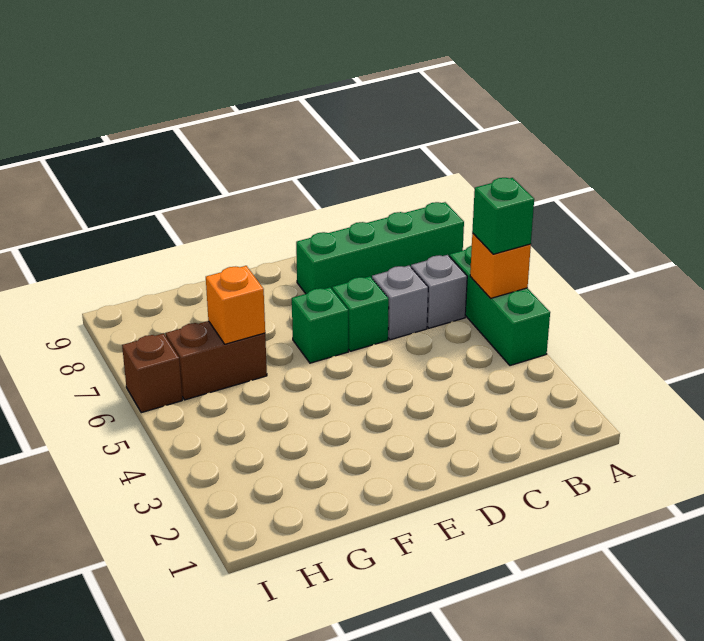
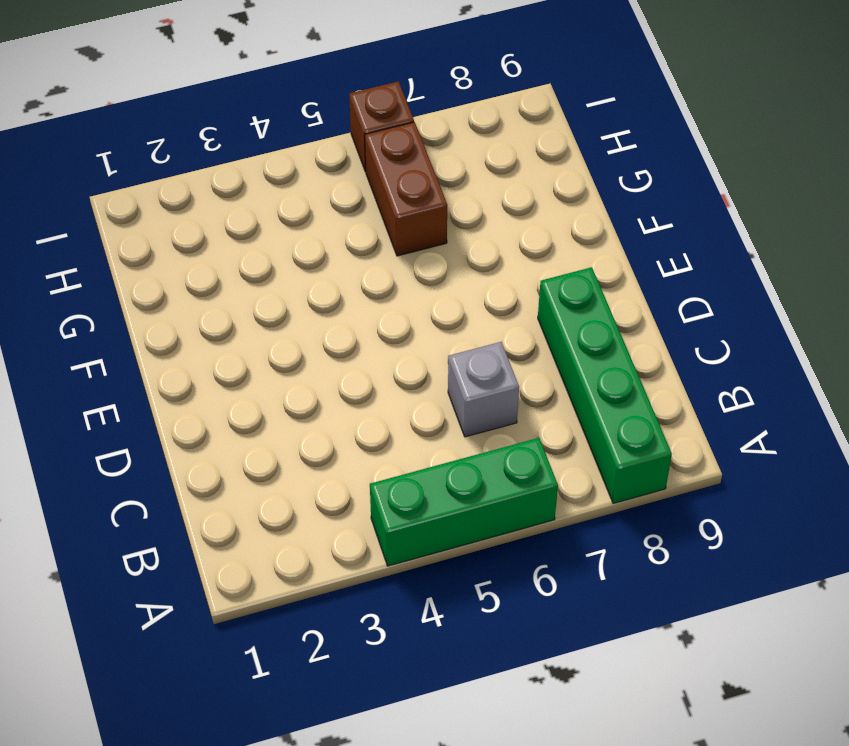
none -> grey 1x1 brick [411,255,467,328]
none -> green 1x1 brick [332,276,389,351]

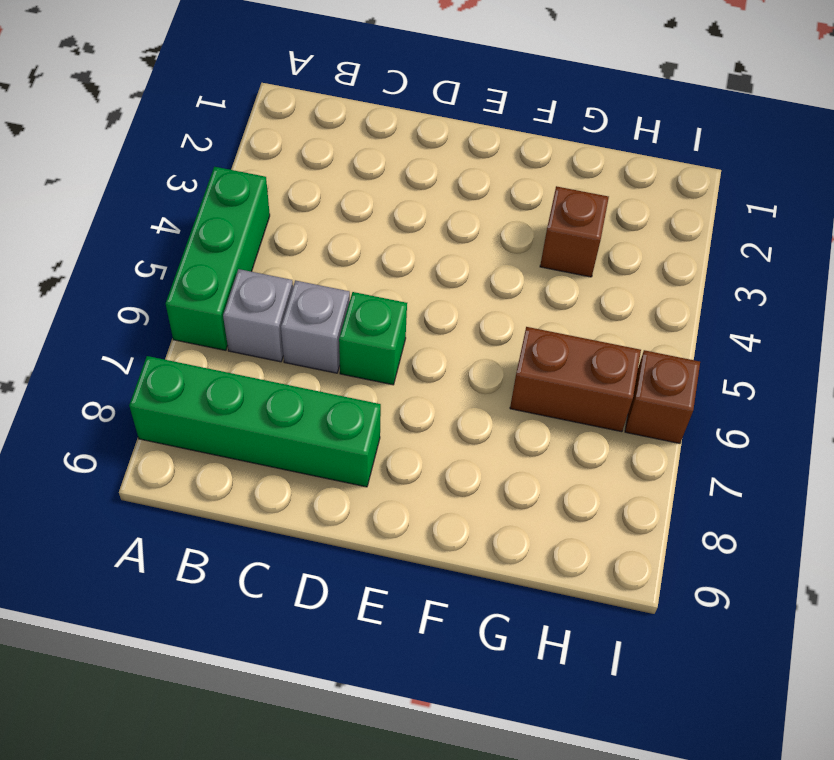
brown 1x1 brick [540,186,609,277] -> none
none -> green 1x1 brick [292,287,348,363]
none -> orange 1x1 brick [470,233,531,298]

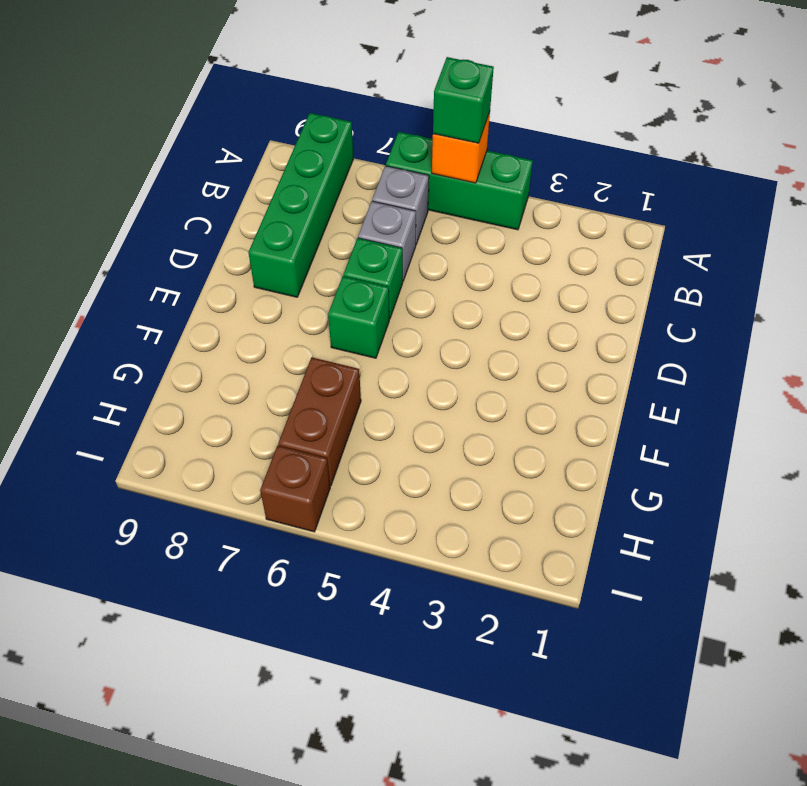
none -> orange 1x1 brick [206,266,265,344]

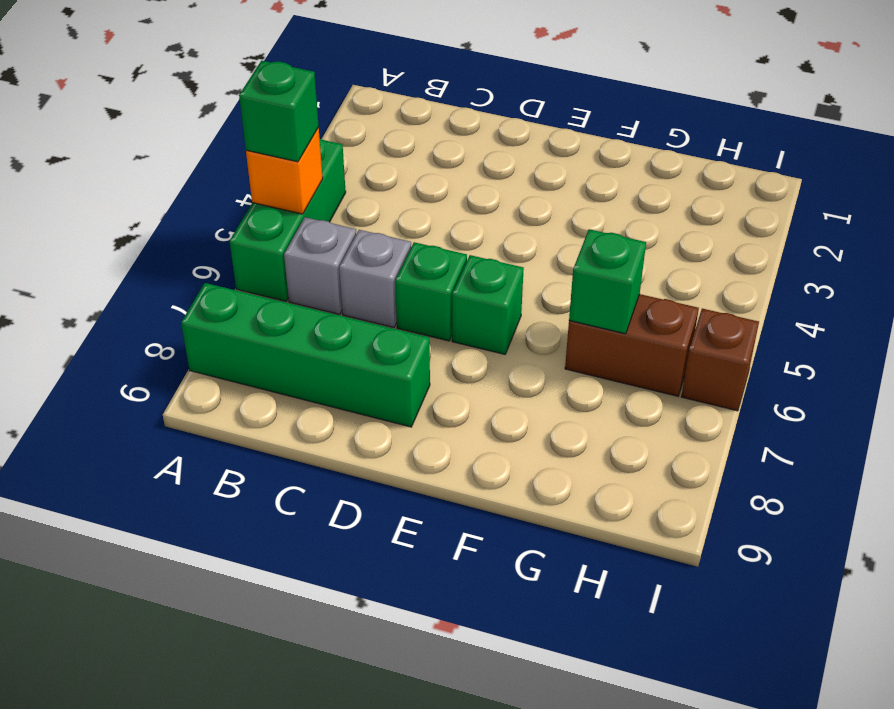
green 1x1 brick [569,229,646,334] -> orange 1x1 brick [206,266,265,344]

